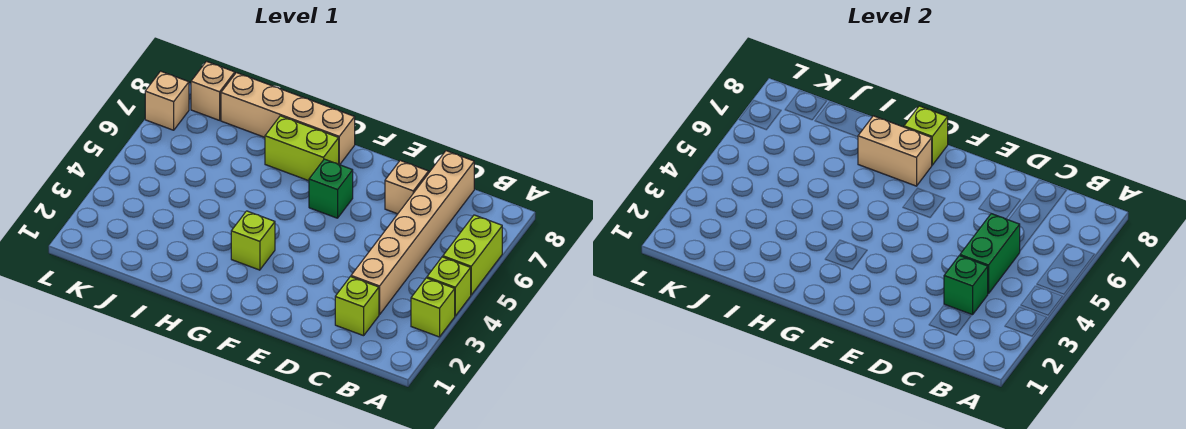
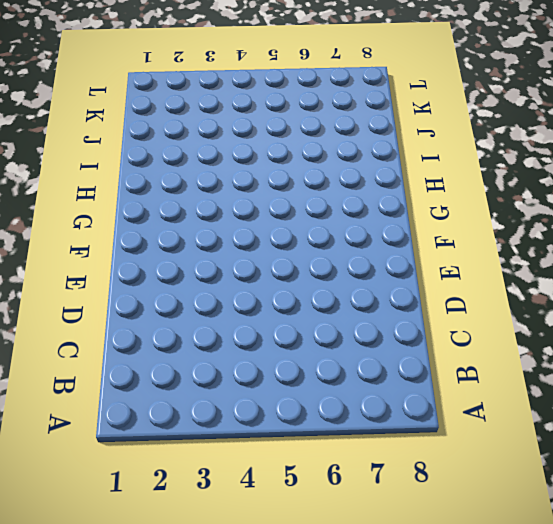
none -> lime 1x1 brick [411,278,455,337]
none -> lime 1x1 brick [427,257,471,316]
none -> lime 1x2 brick [443,215,502,295]

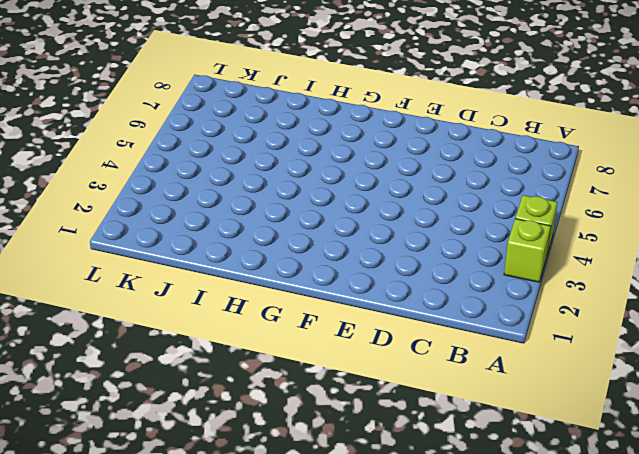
none -> lime 1x2 brick [443,215,502,295]
none -> lime 1x1 brick [335,277,379,336]
none -> tan 1x6 brick [351,151,474,315]

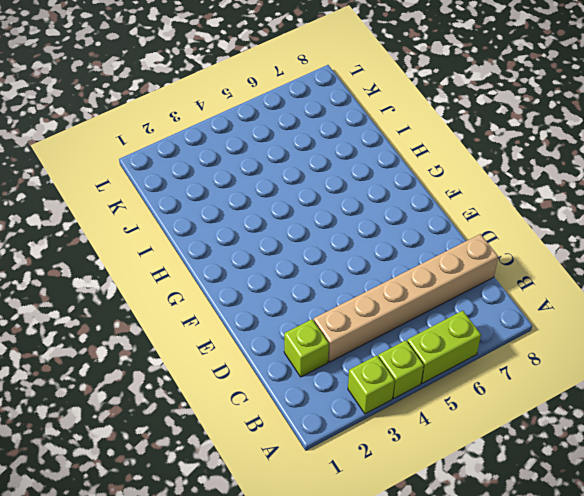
none -> tan 1x1 brick [385,161,429,214]
none -> green 1x1 brick [309,159,353,218]
none -> lime 1x1 brick [231,211,275,270]

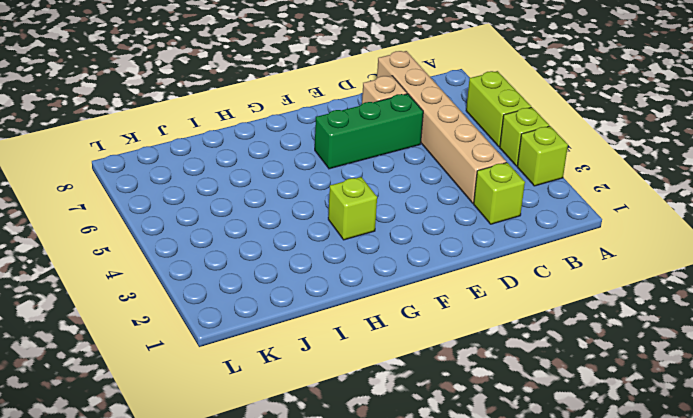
green 1x3 brick [315,94,423,169] -> green 1x1 brick [309,159,353,218]
none -> lime 1x2 brick [265,116,339,181]
none -> tan 1x4 brick [221,73,355,165]
none -> tan 1x1 brick [191,61,235,120]

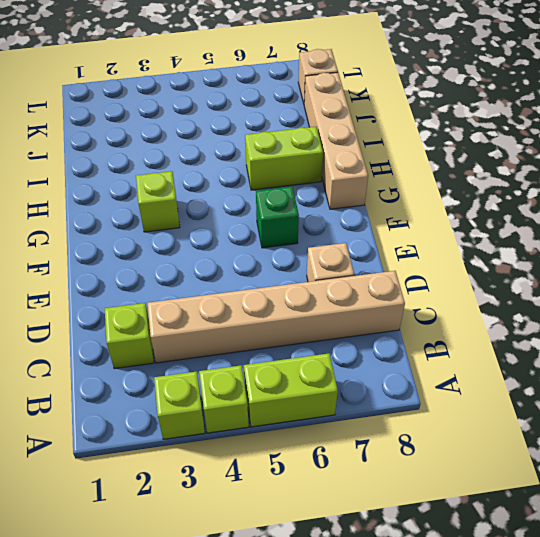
lime 1x2 brick [245,127,323,190] -> lime 1x2 brick turned to [265,116,339,181]
none -> tan 1x1 brick [145,71,189,130]
none -> green 1x1 brick [944,256,988,315]
none -> green 1x2 brick [960,214,1020,294]

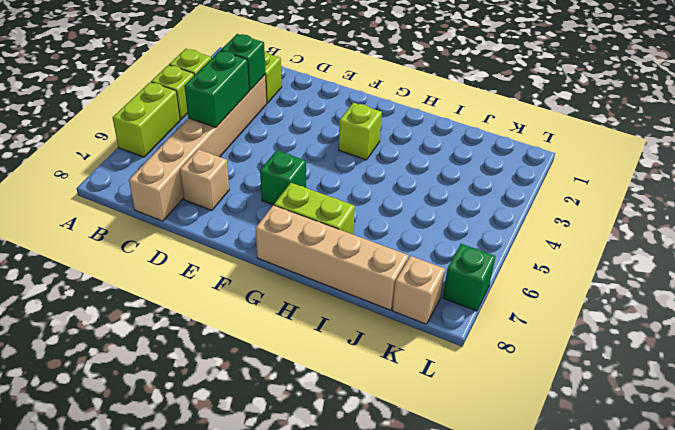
green 1x1 brick [443,244,496,311] -> tan 1x1 brick [145,71,189,130]
none -> tan 1x2 brick [858,116,932,186]
none -> lime 1x1 brick [904,106,948,165]

